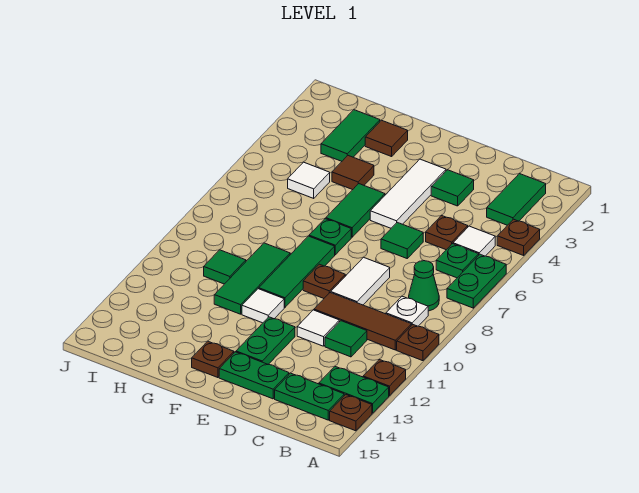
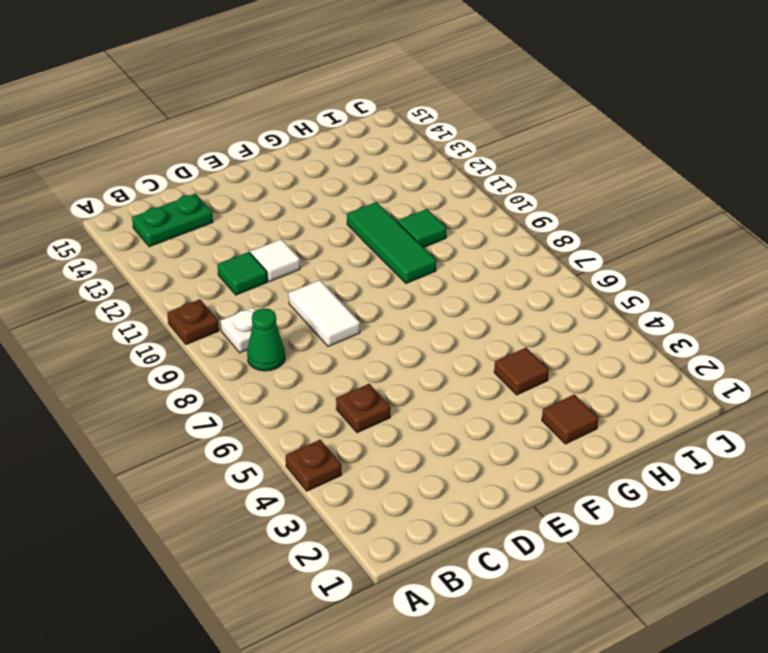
none -> green 1x2 plate [447,254,506,308]
none -> brown 1x1 plate [363,360,406,396]
none -> green 1x2 plate [319,367,389,413]
none -> brown 1x1 plate [330,395,372,431]

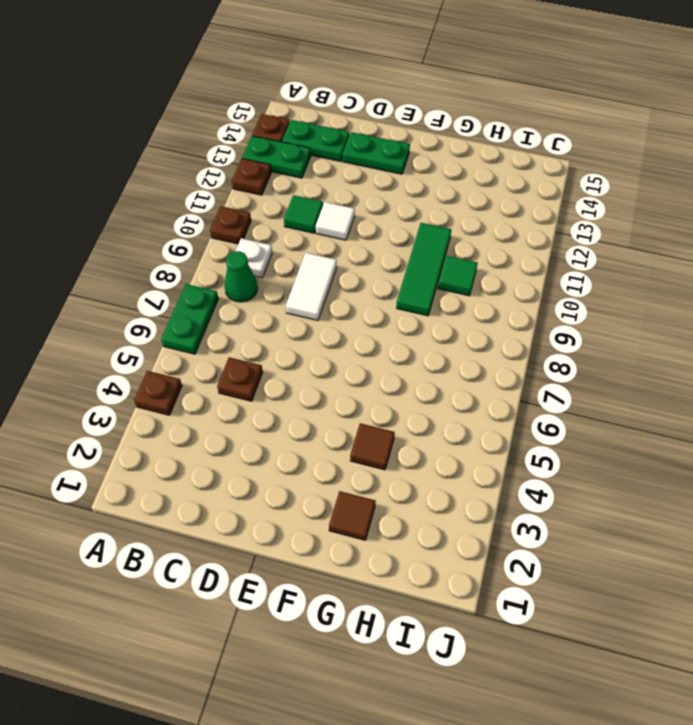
none -> green 1x2 tile [487,174,546,225]
none -> white 1x1 tile [453,226,495,256]
none -> green 1x1 plate [436,244,479,278]
none -> brown 1x3 tile [314,292,411,350]

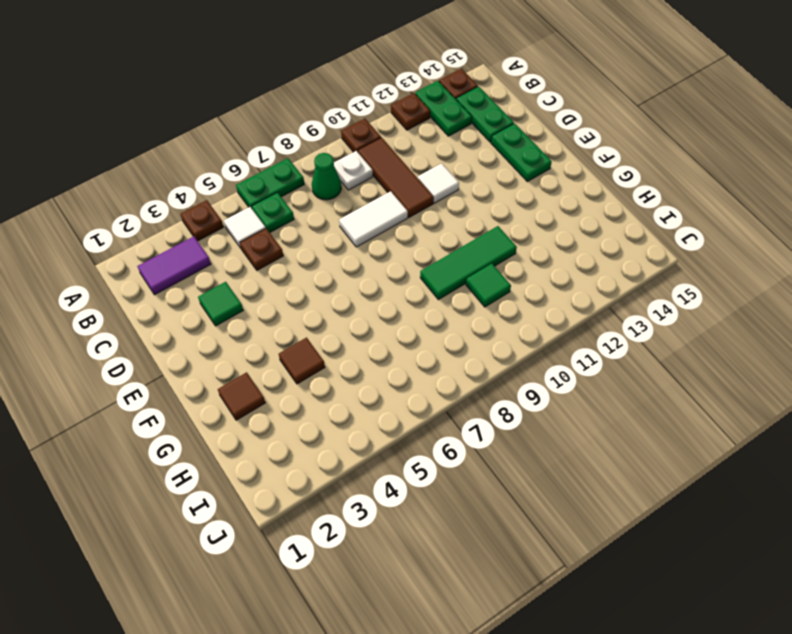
purple 1x2 tile [137,236,211,295] -> green 1x2 tile [487,174,546,225]
none -> green 1x1 tile [325,321,367,357]
none -> green 1x1 tile [381,222,423,258]
none -> white 1x3 tile [370,159,446,228]
none -> brown 1x1 plate [303,264,345,298]

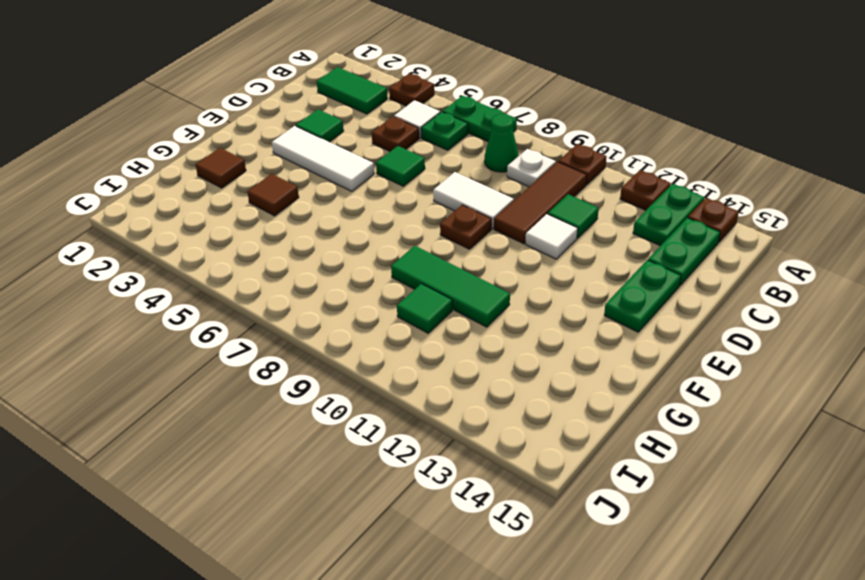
none -> green 1x2 plate [236,317,295,364]
none -> green 1x2 tile [326,184,385,237]
none -> green 1x1 plate [309,219,351,255]
none -> green 1x3 tile [259,236,335,307]

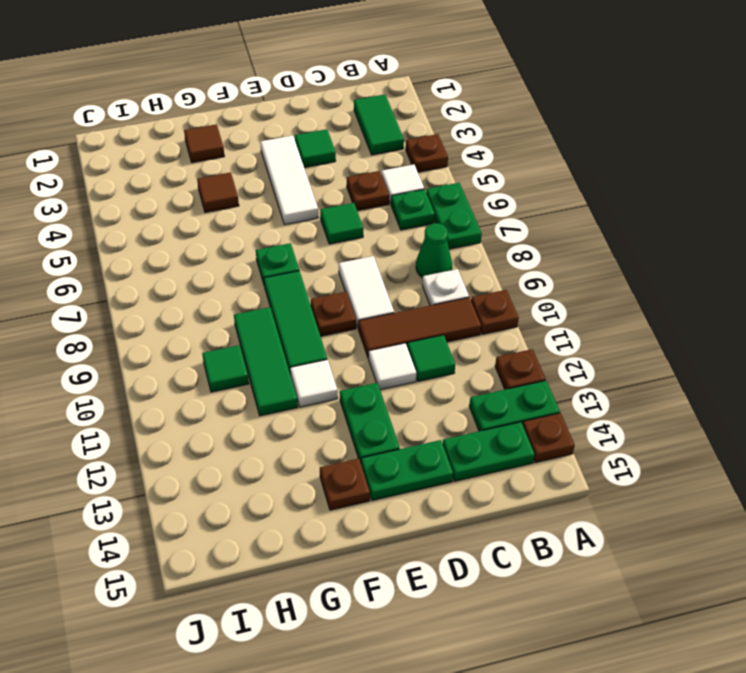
none -> green 1x2 tile [326,184,385,237]
none -> green 1x2 tile [321,110,380,161]
none -> white 1x1 tile [288,162,330,198]

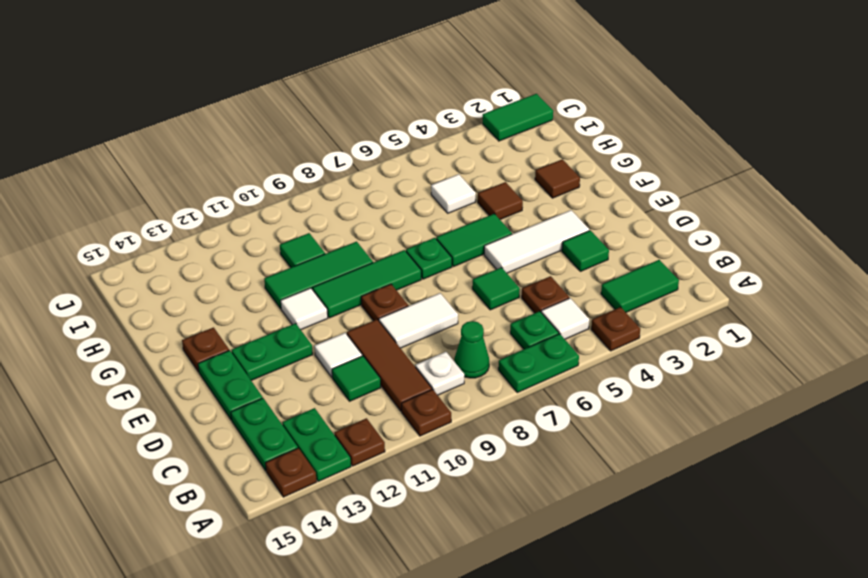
green 1x2 tile [483,94,553,141] -> green 1x2 tile moved to [321,110,380,161]

